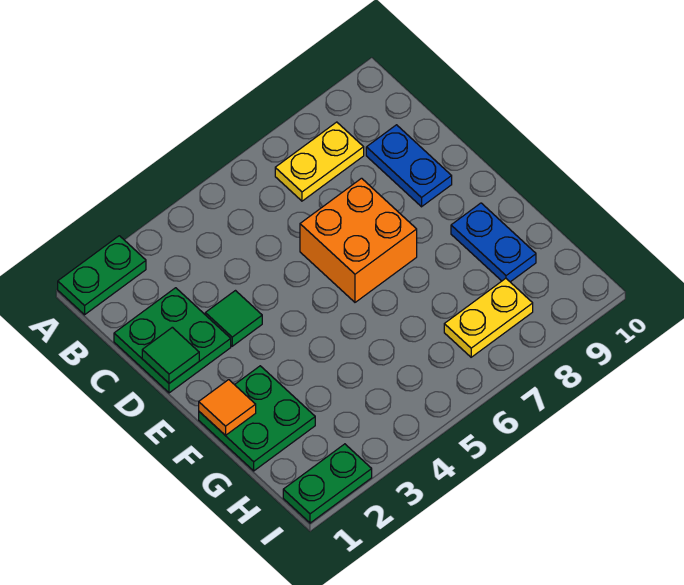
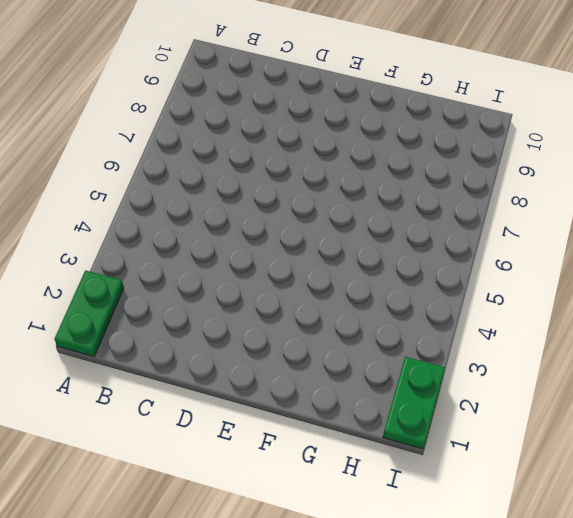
none -> yellow 1x2 plate [275,122,364,201]
none -> green 2x2 plate [114,288,231,393]
none -> blue 1x2 plate [366,125,452,207]

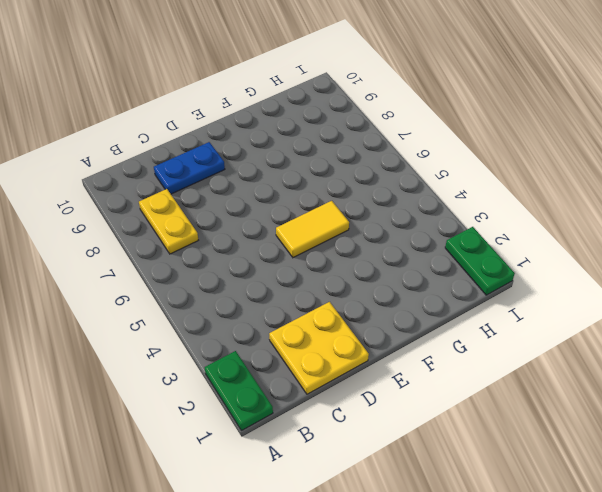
yellow 2x2 plate [269,302,369,394] -> green 2x2 plate [114,288,231,393]
yellow 1x2 tile [276,201,349,258] -> none
none -> green 1x1 tile [205,291,262,346]
none -> orange 2x2 brick [300,178,417,302]
none -> green 2x2 plate [199,366,315,471]

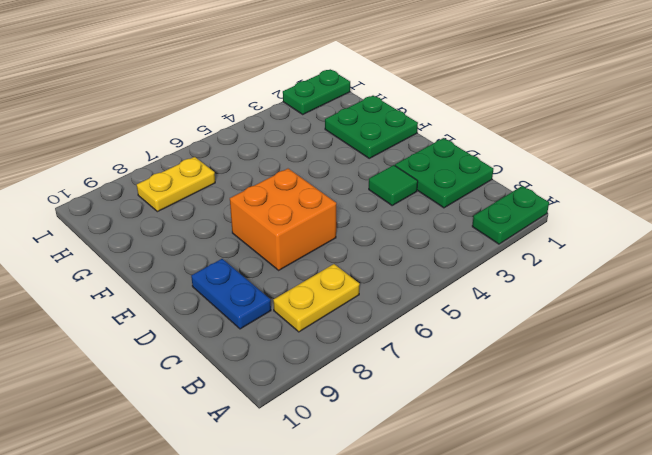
none -> blue 1x2 plate [451,203,536,282]
none -> green 1x1 tile [142,327,199,383]
none -> orange 1x1 tile [199,380,256,435]

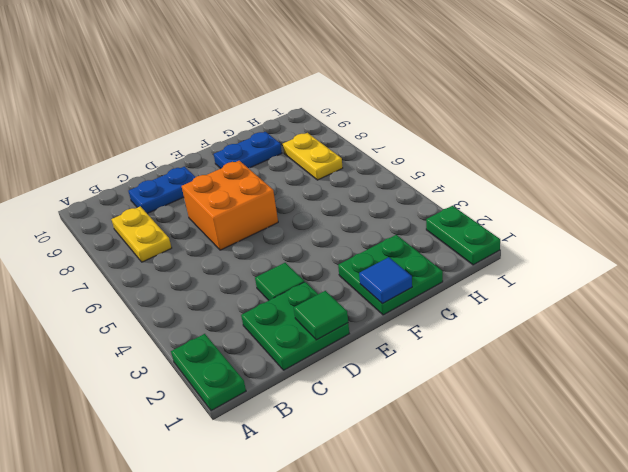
blue 1x1 tile [359,257,412,304] -> orange 1x1 tile [199,380,256,435]

